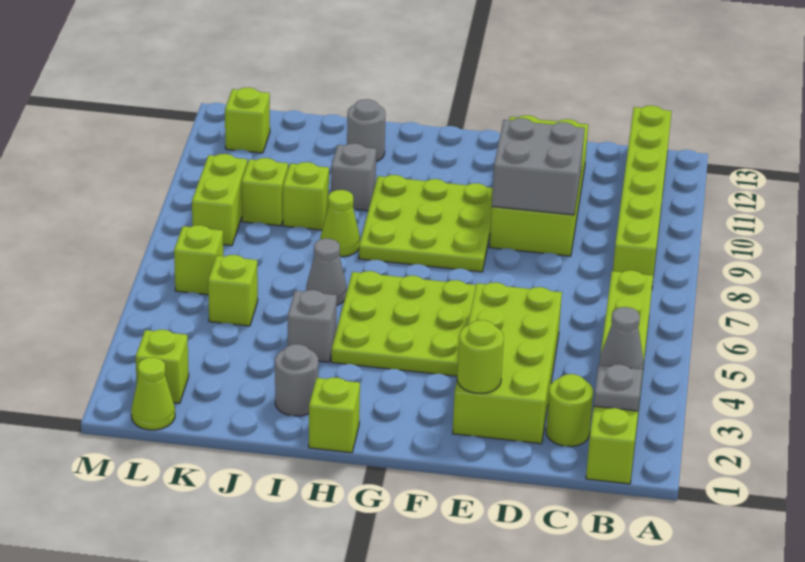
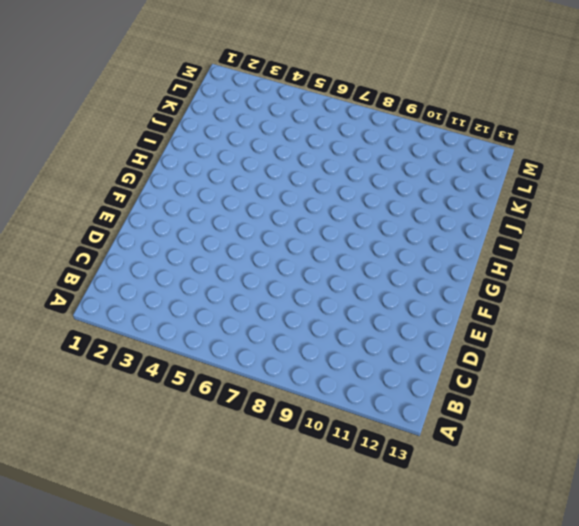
none -> lime 1x6 brick [586,270,653,484]
none -> lime 1x6 brick [613,105,672,285]
none -> lime 1x1 round brick [546,374,593,447]

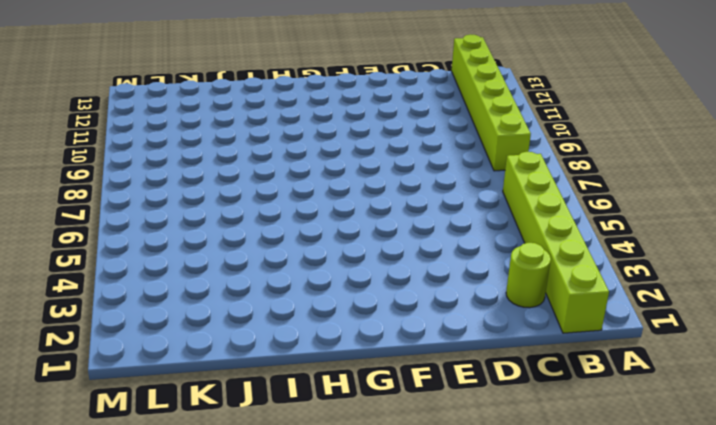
none -> lime 2x4 brick [453,282,562,444]
none -> lime 2x4 brick [489,115,588,256]
none -> lime 3x3 plate [331,271,476,376]

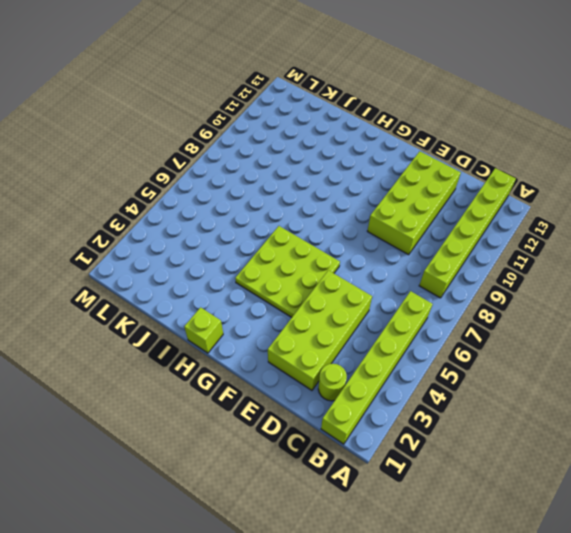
none -> lime 3x3 plate [359,175,493,272]
none -> grey 1x1 round brick [275,344,318,416]
none -> grey 1x1 brick [288,290,337,362]

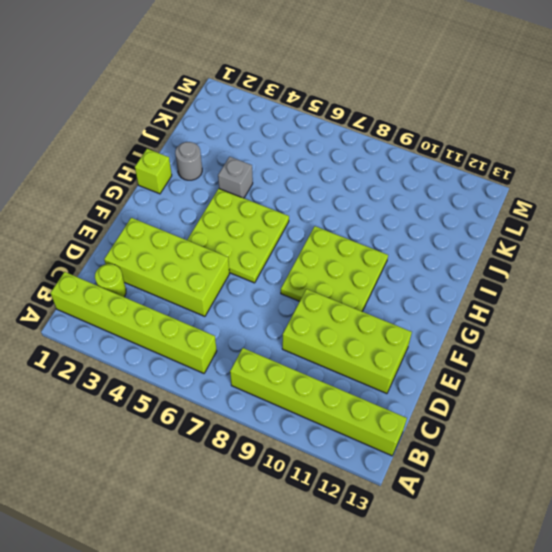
none -> grey 1x1 cone [306,239,347,305]
none -> lime 1x1 cone [320,190,360,257]
none -> grey 1x1 brick [331,143,376,211]

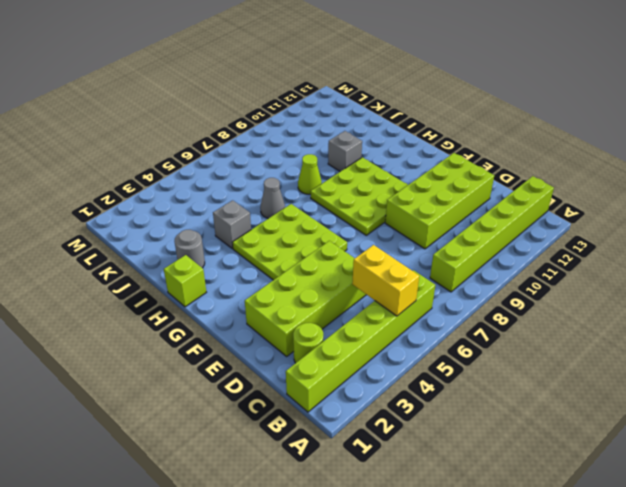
yellow 1x2 brick [352,245,419,316] -> none
none -> grey 1x1 round brick [347,99,386,162]
none -> lime 1x1 brick [283,162,329,230]
none -> lime 1x1 brick [208,255,258,326]

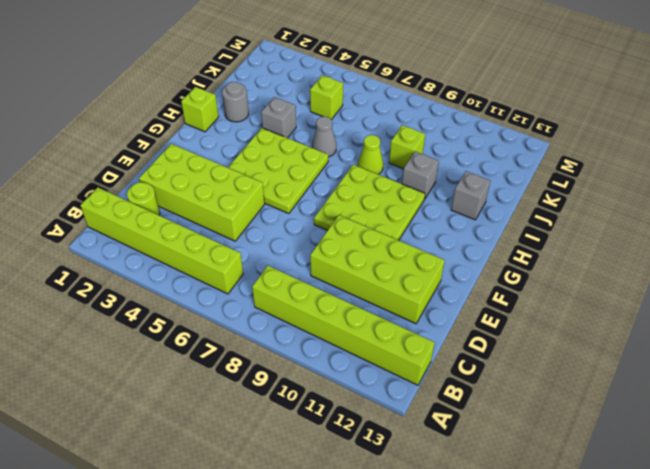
grey 1x1 brick [451,171,490,220] -> grey 1x1 round brick [347,99,386,162]
none -> lime 1x1 brick [242,158,288,226]
none -> lime 1x1 cone [131,357,175,430]
none -> lime 1x1 brick [136,330,189,403]

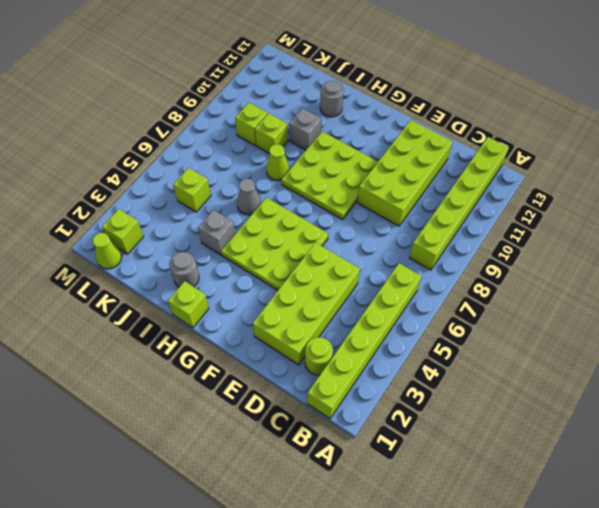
none -> lime 1x1 brick [174,225,223,295]
none -> lime 1x2 brick [192,154,247,246]
none -> lime 1x1 brick [225,88,270,153]

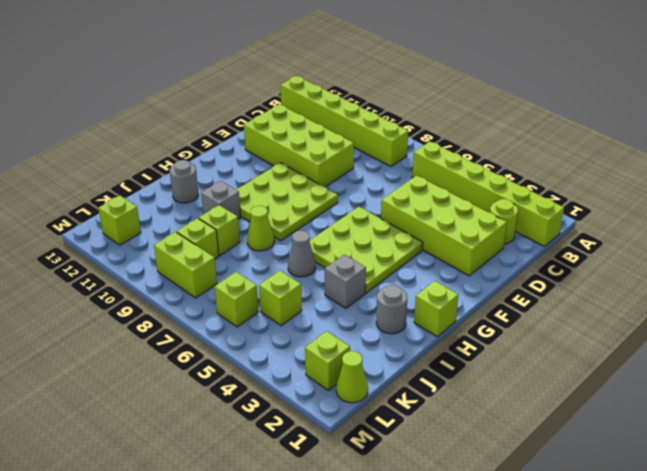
none -> grey 1x1 plate [594,364,643,411]
none -> grey 1x1 cone [599,307,644,370]
none -> grey 2x2 brick [492,118,585,215]

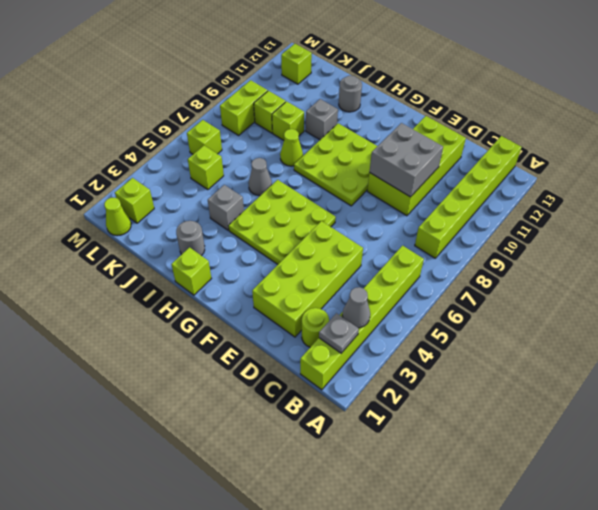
none -> lime 1x1 round brick [457,320,504,393]

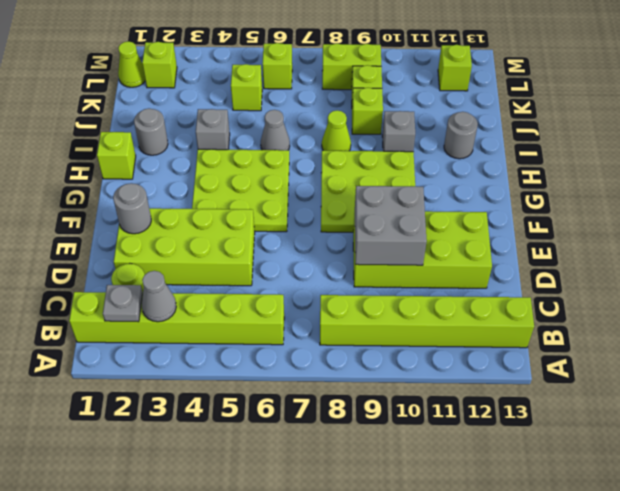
grey 1x1 round brick [113,183,151,234] -> lime 1x1 round brick [457,320,504,393]

